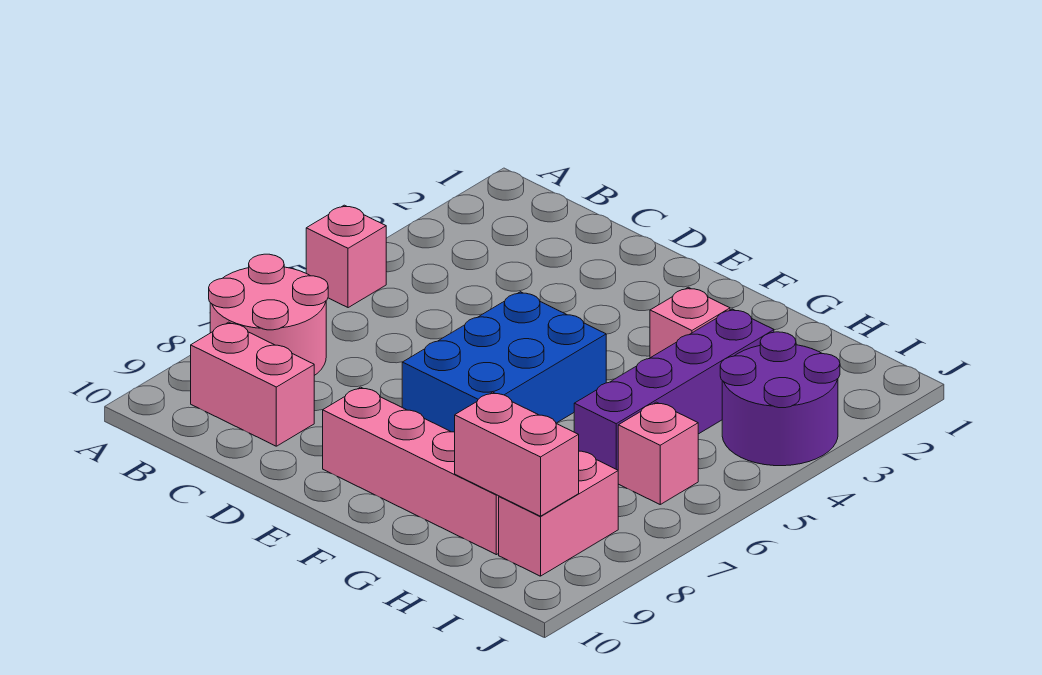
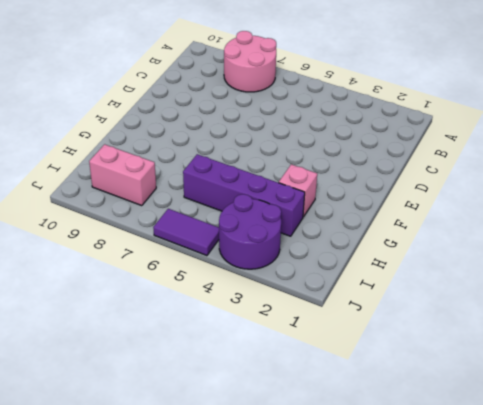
purple 1x2 tile [153,209,219,256] -> none
none -> pink 1x1 brick [306,205,386,308]
none -> pink 1x2 brick [191,322,314,446]

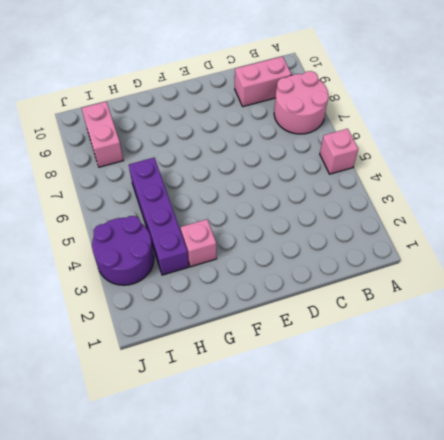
none -> blue 2x3 brick [402,292,606,432]
none -> pink 1x4 brick [323,387,499,555]

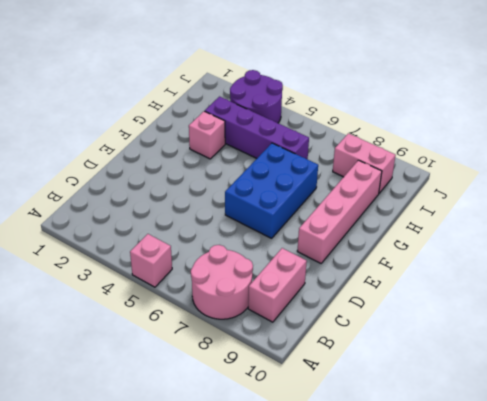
blue 2x3 brick [225,143,318,238] -> blue 2x3 brick turned to [402,292,606,432]
none -> pink 1x1 brick [618,402,698,504]
none -> pink 1x2 brick [455,392,579,516]

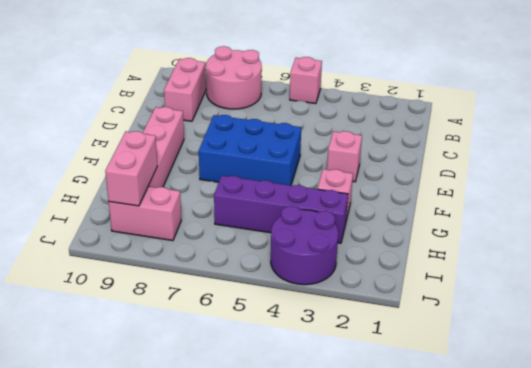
pink 1x1 brick [327,131,362,182] -> pink 1x1 brick moved to [618,402,698,504]

